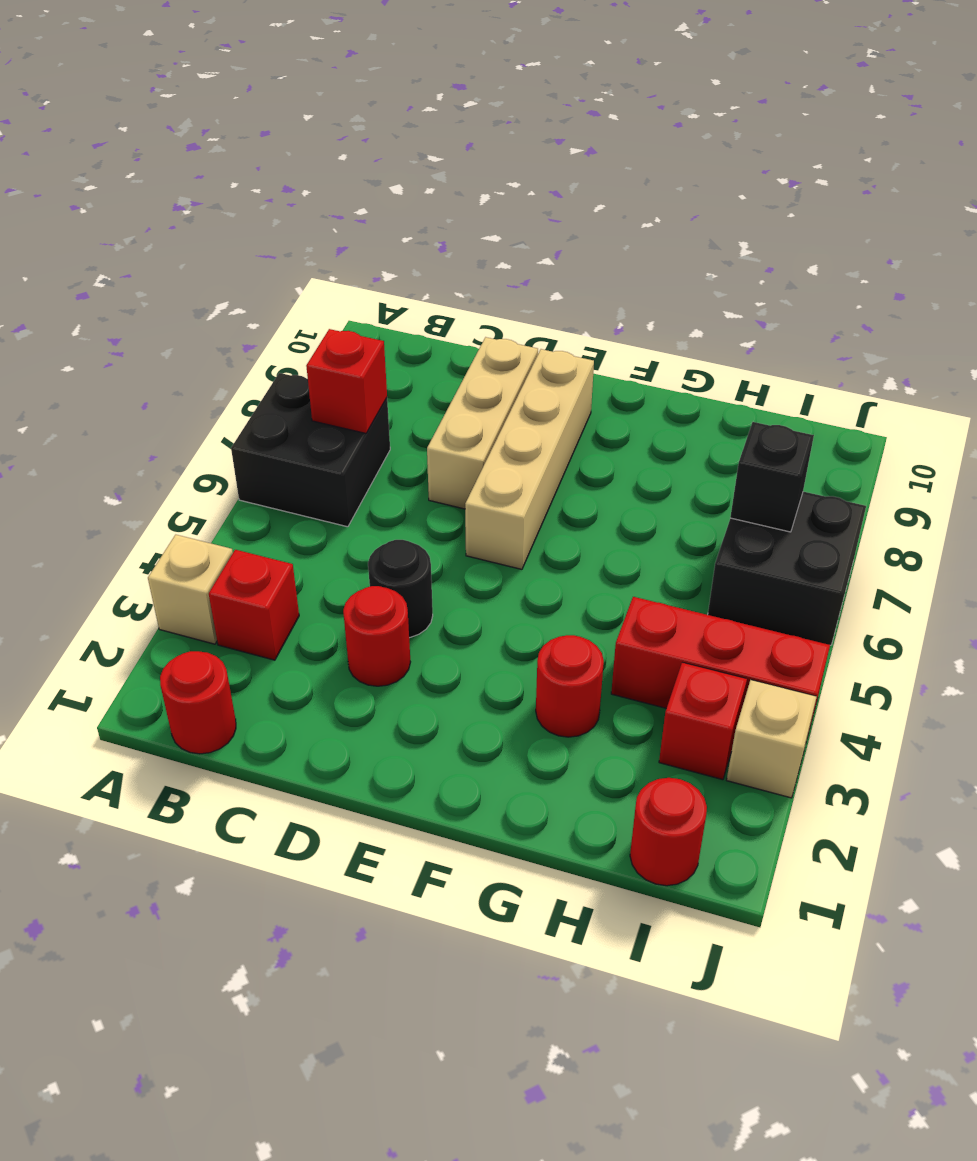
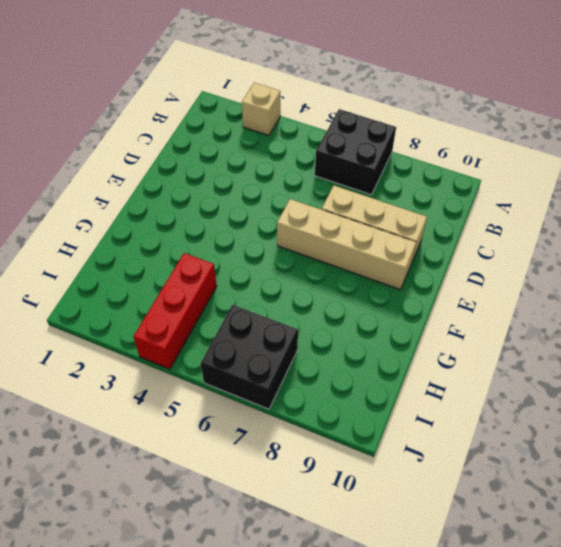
none -> red 1x1 round brick [160,651,236,754]
none -> red 1x1 brick [209,550,299,660]
none -> red 1x1 round brick [343,586,410,686]

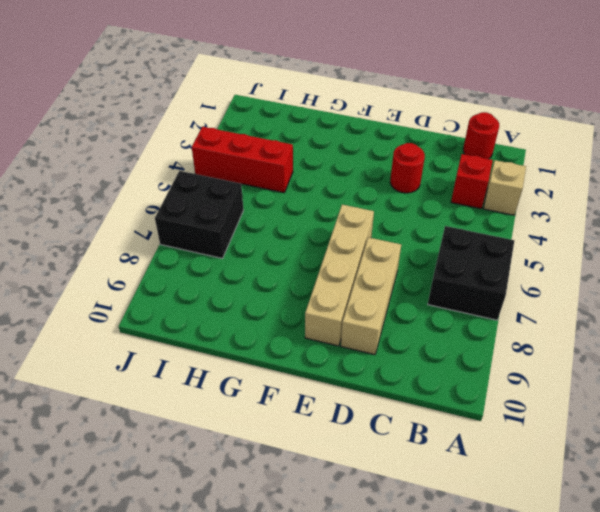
none -> black 1x1 round brick [368,540,433,638]
none -> red 1x1 round brick [536,635,604,737]
none -> red 1x1 round brick [630,778,707,886]

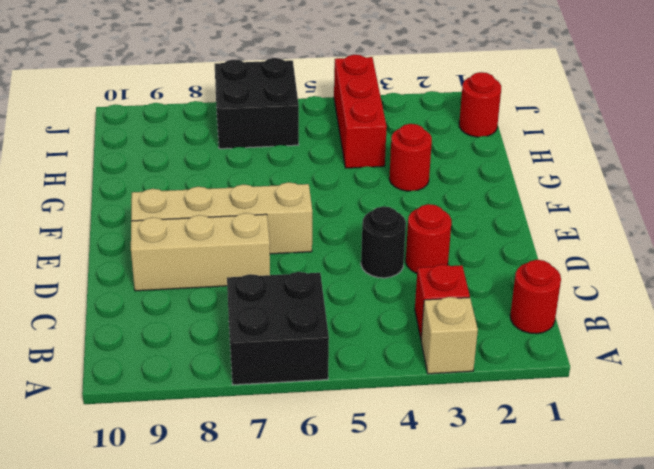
none -> red 1x1 brick [659,662,747,780]
none -> tan 1x1 brick [727,680,817,798]
none -> red 1x1 brick [306,329,387,433]

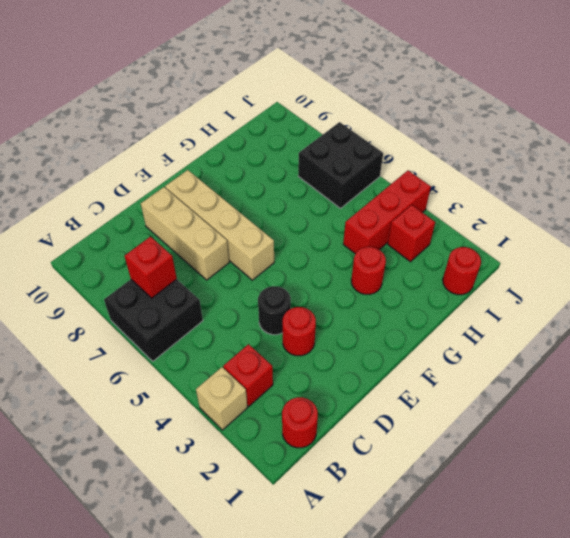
none -> tan 1x1 brick [727,680,817,798]
none -> black 1x1 brick [730,422,814,532]

